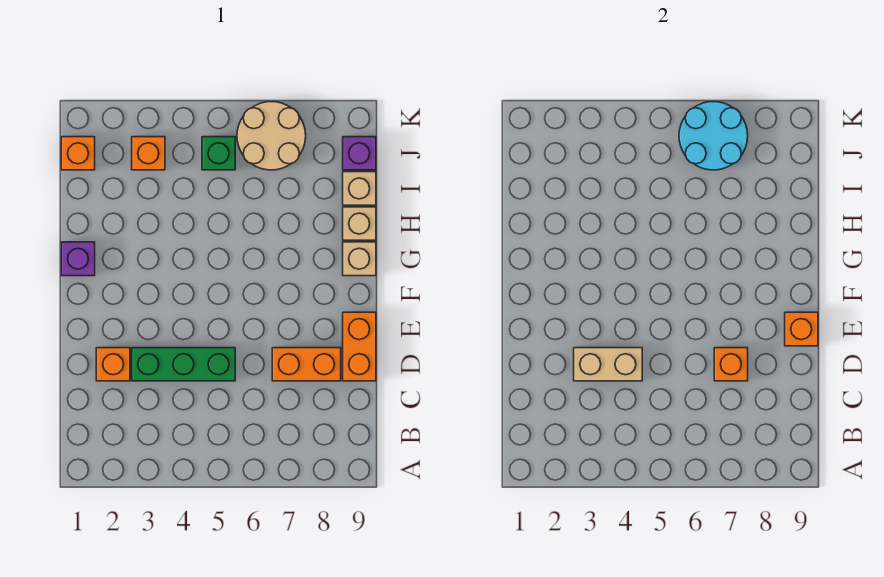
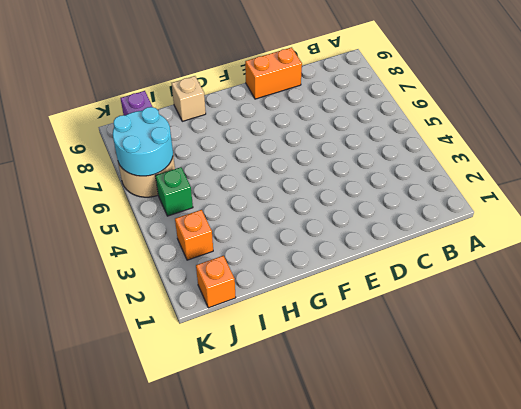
none -> orange 1x1 brick [96,348,130,381]
none -> green 1x3 brick [132,348,235,381]
none -> orange 1x2 brick [272,348,341,381]

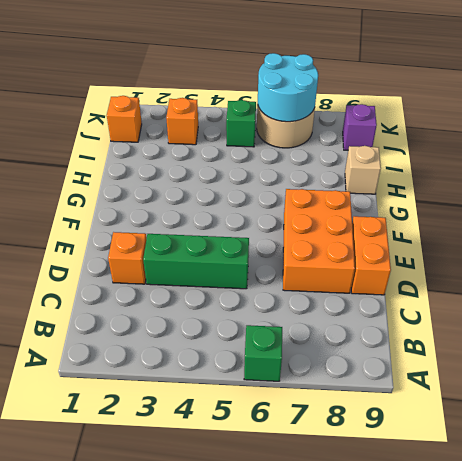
green 1x1 brick [244,325,282,381] -> none
orange 2x3 brick [283,189,355,293] -> orange 1x2 brick [272,348,341,381]
none -> purple 1x1 brick [61,242,95,276]
none -> tan 1x1 brick [343,242,376,276]
none -> tan 1x1 brick [343,172,376,205]

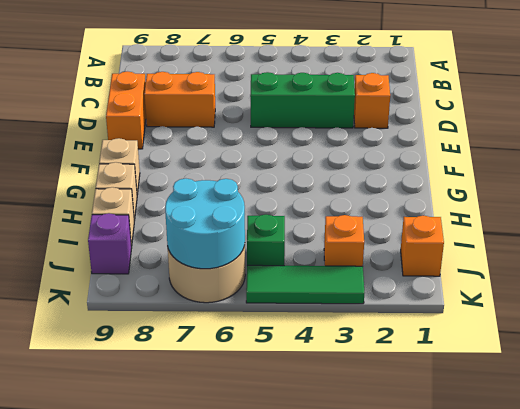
green 1x3 tile [246,265,364,304] -> none
none -> purple 1x1 brick [61,242,95,276]
none -> tan 1x2 brick [574,348,642,381]
none -> orange 1x1 brick [714,348,748,381]

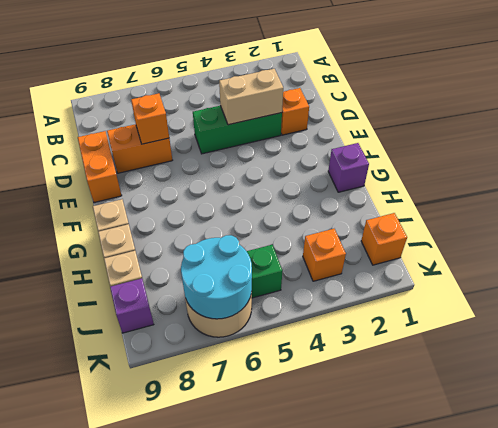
none -> orange 1x1 brick [785,312,818,346]

